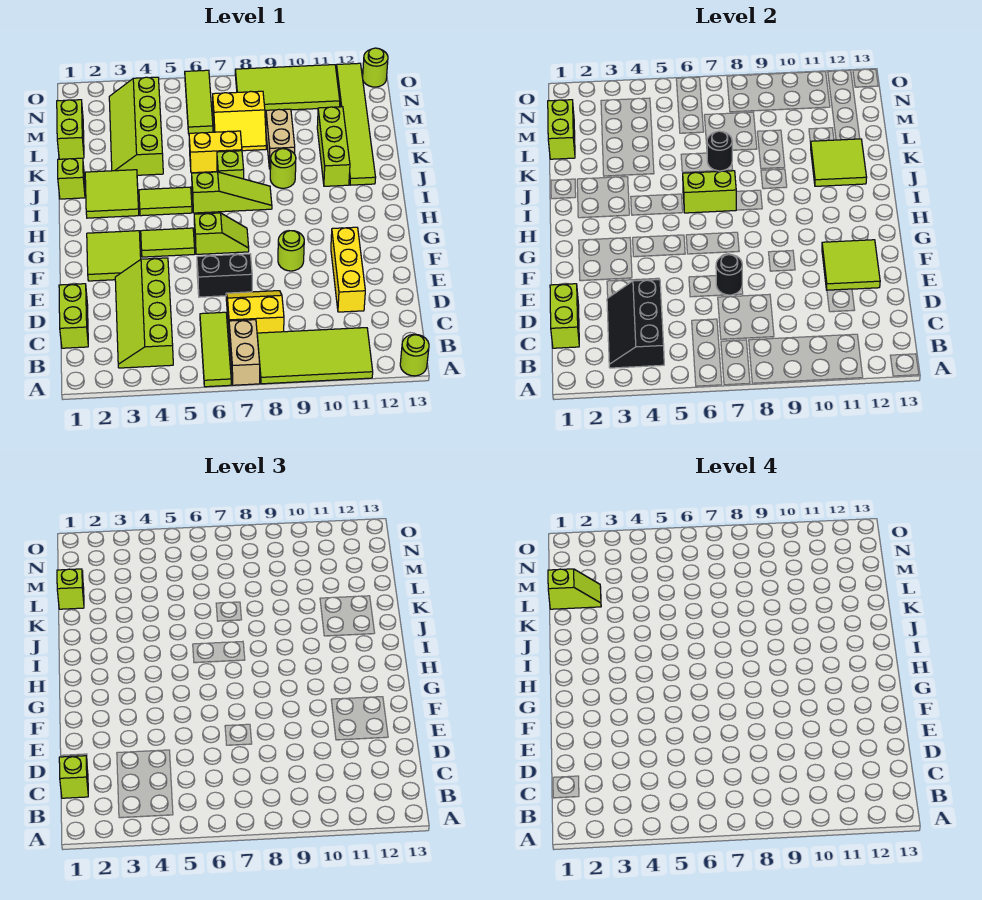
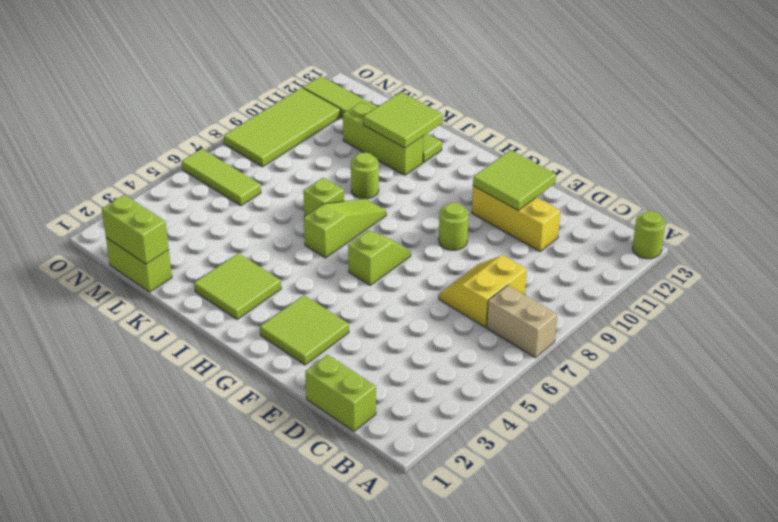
none -> lime 1x3 tile [200,312,231,387]
none -> lime 2x4 tile [257,328,373,384]
none -> lime 2x4 slope [115,258,173,368]
none -> black 1x2 brick [197,254,252,297]

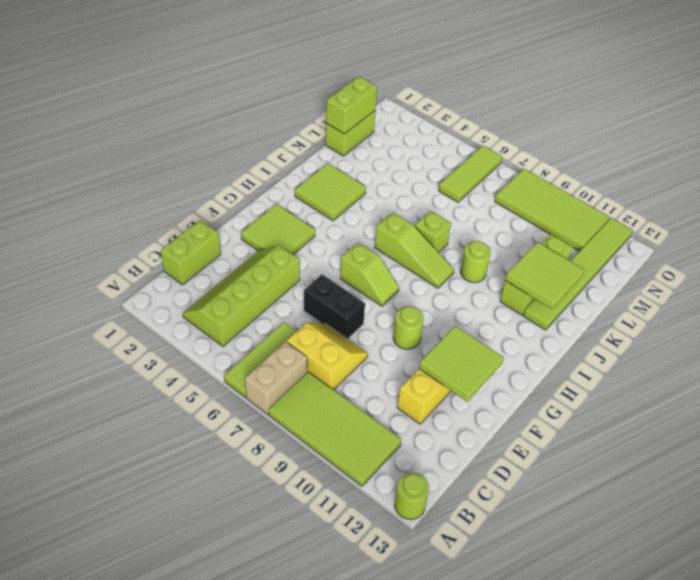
none -> lime 1x2 tile [141,228,195,257]
none -> lime 1x2 tile [139,187,192,216]
none -> lime 1x1 brick [58,158,85,199]
none -> lime 2x4 slope [109,77,163,175]

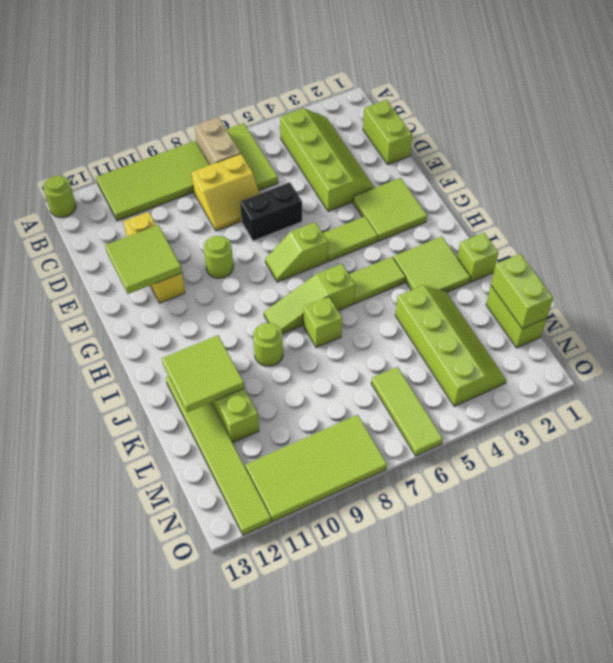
none -> yellow 1x2 brick [189,131,242,173]
none -> tan 1x2 brick [266,109,295,169]
none -> yellow 2x2 slope [213,91,266,151]
none -> lime 1x1 round brick [363,48,388,87]

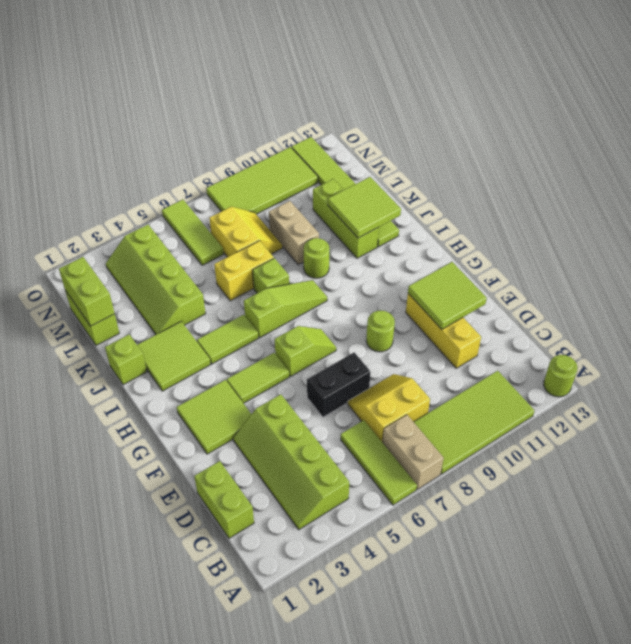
yellow 2x2 slope [209,207,282,257] -> yellow 2x2 slope turned to [213,91,266,151]
none -> lime 1x1 round brick [363,48,388,87]
none -> black 2x3 slope [607,280,664,368]
none -> lime 1x2 brick [550,284,579,348]
none -> black 1x1 round brick [716,255,742,295]

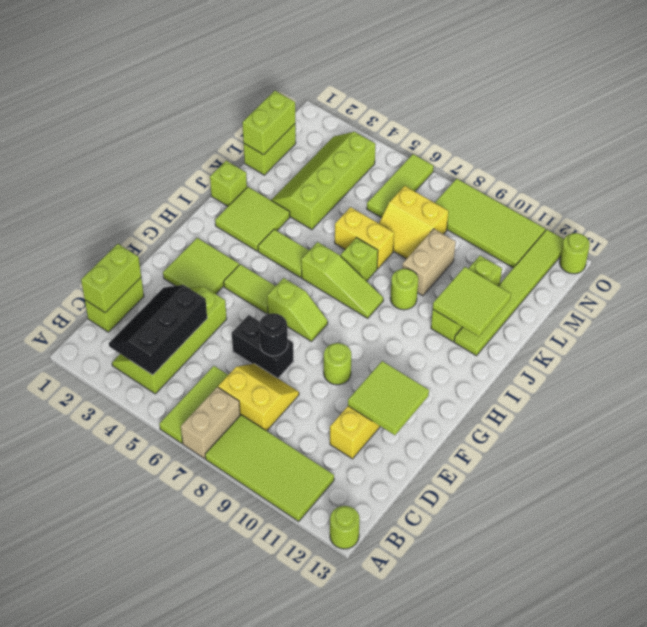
none -> lime 1x2 brick [683,171,736,213]
none -> black 1x1 round brick [707,131,732,171]
none -> lime 1x1 brick [59,756,88,798]
none -> lime 1x1 brick [57,569,84,609]

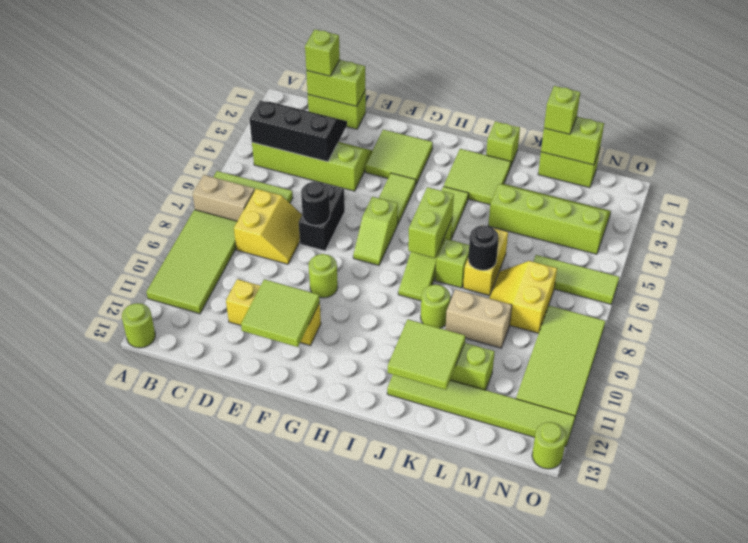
none -> lime 1x2 slope [548,569,601,609]

